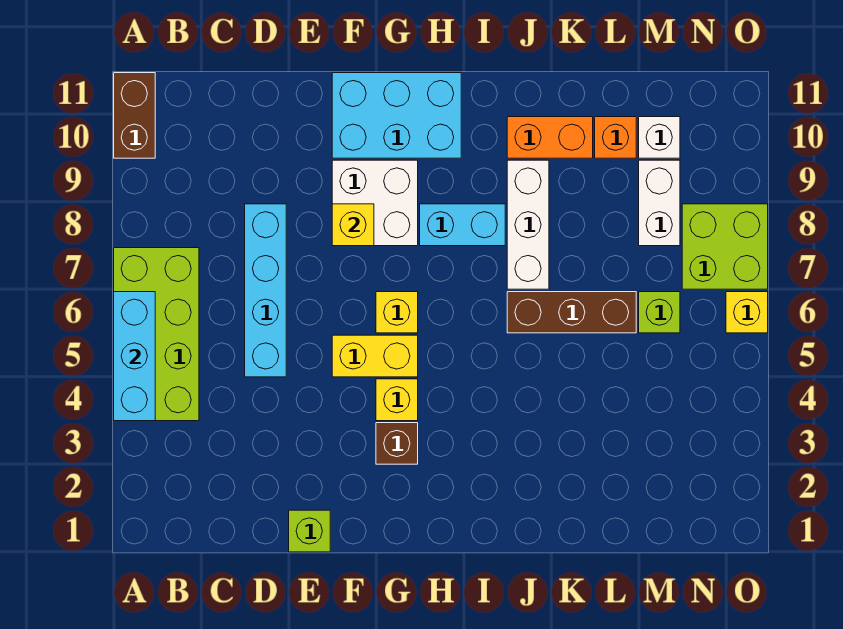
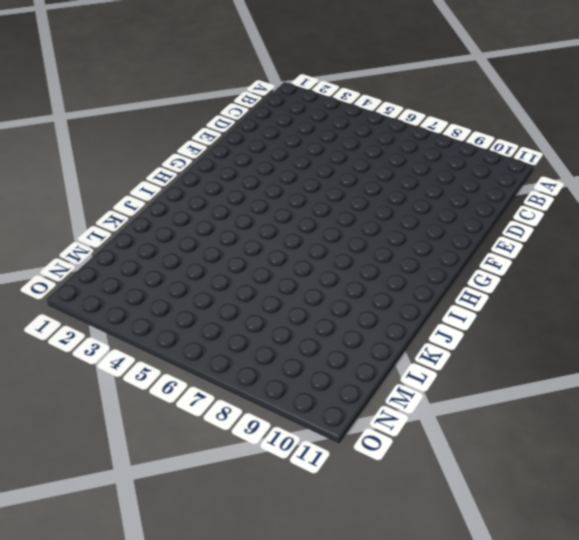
none -> lime 2x4 brick [114,248,199,421]
none -> brown 1x2 brick [114,73,155,158]
none -> cyan 1x4 brick [245,204,286,377]

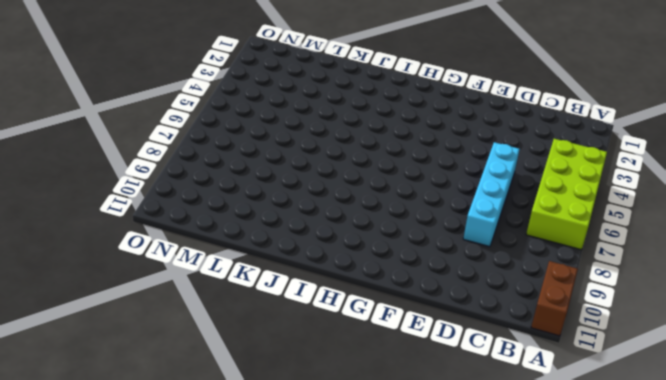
none -> lime 1x1 brick [289,510,330,552]
none -> yellow 1x2 brick [332,335,418,377]
none -> white 2x2 brick [332,160,418,246]

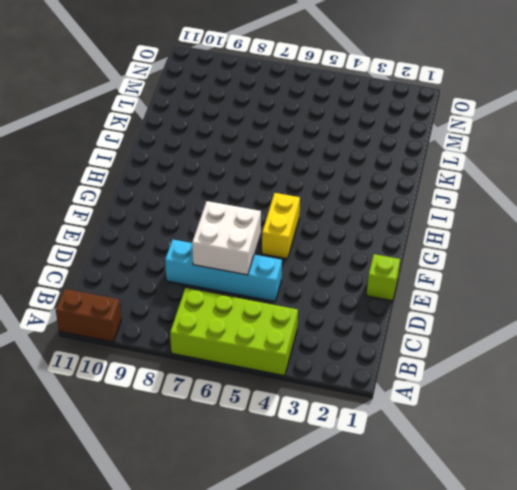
white 2x2 brick [192,201,261,275] -> white 2x2 brick moved to [332,160,418,246]
none -> cyan 2x3 brick [332,73,461,158]
none -> brown 1x1 brick [376,423,418,464]
none -> yellow 1x1 brick [376,379,418,421]

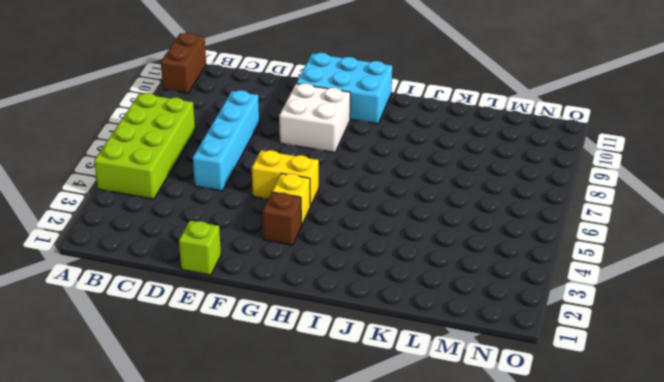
none -> yellow 1x1 brick [376,292,418,333]
none -> cyan 1x2 brick [420,204,505,246]
none -> brown 1x3 brick [507,292,636,333]

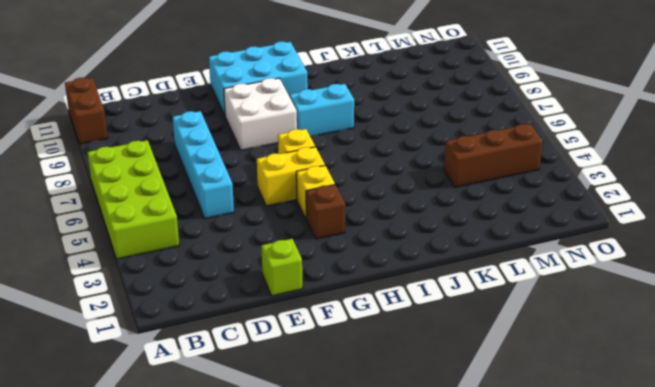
brown 1x3 brick [444,124,543,187] -> brown 1x3 brick moved to [507,292,636,333]
none -> white 1x3 brick [507,160,549,289]
none -> orange 1x2 brick [507,117,593,158]
none -> orange 1x1 brick [595,117,636,158]

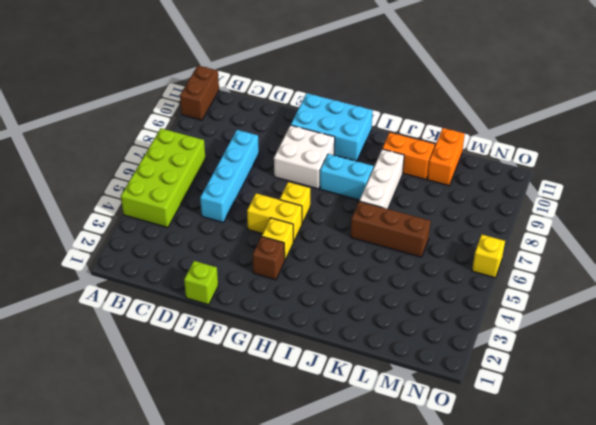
orange 1x2 brick [427,128,465,186] -> orange 1x1 brick [595,117,636,158]
none -> lime 1x1 brick [639,292,680,333]
none -> white 1x2 brick [639,160,680,246]
none -> white 1x1 brick [639,117,680,158]

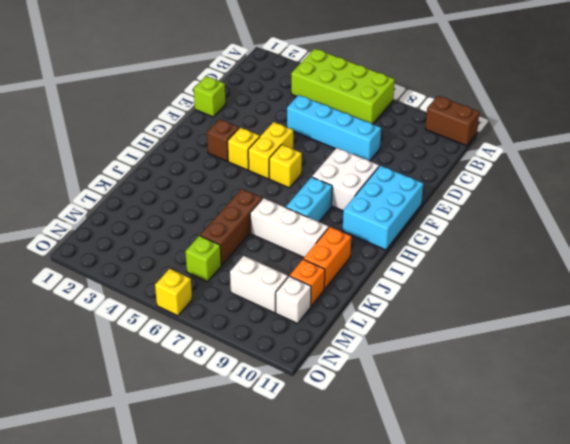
none -> lime 2x2 brick [682,204,768,289]
none -> cyan 1x3 brick [114,292,155,421]
none -> yellow 1x1 brick [332,204,374,246]

